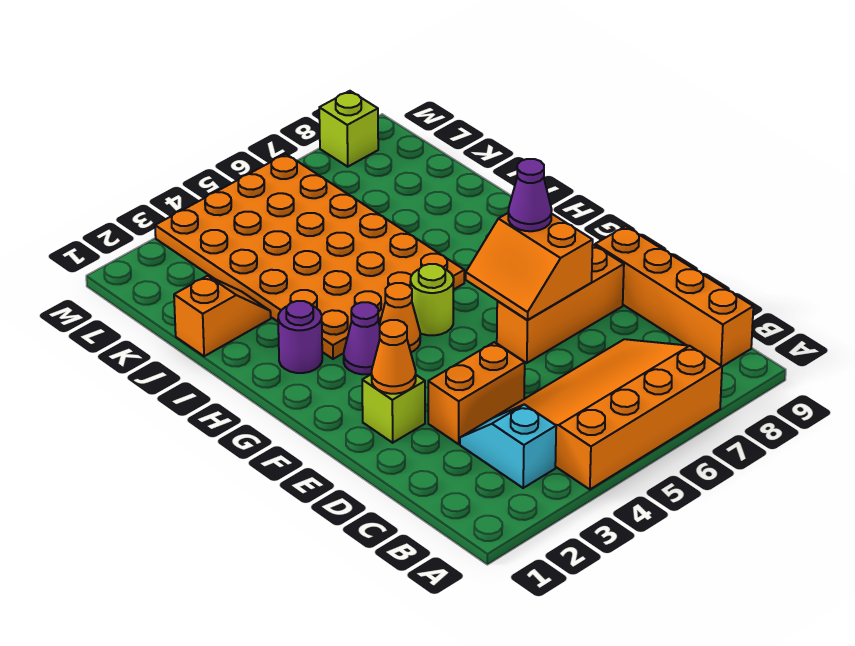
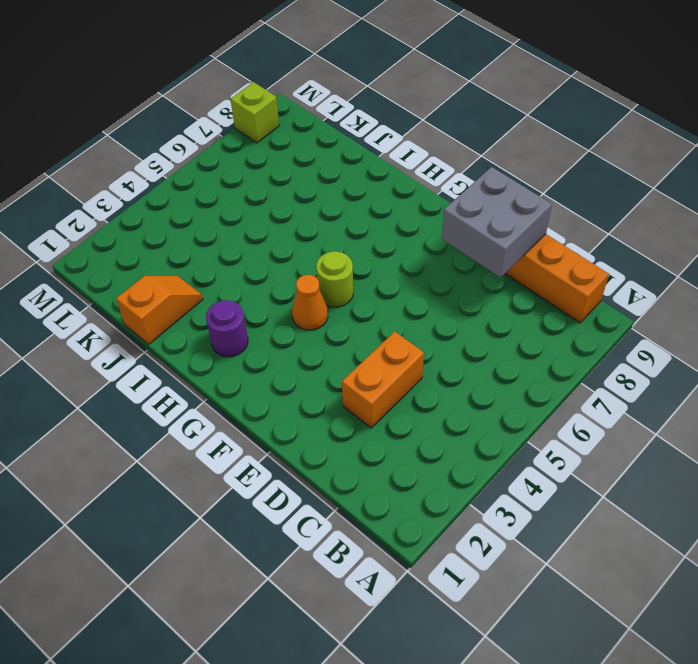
grey 2x2 brick [442,167,552,278] -> none
none -> orange 3x4 slope [495,339,722,489]
none -> cyan 1x2 slope [460,404,556,488]
none -> lime 1x1 brick [362,375,425,443]

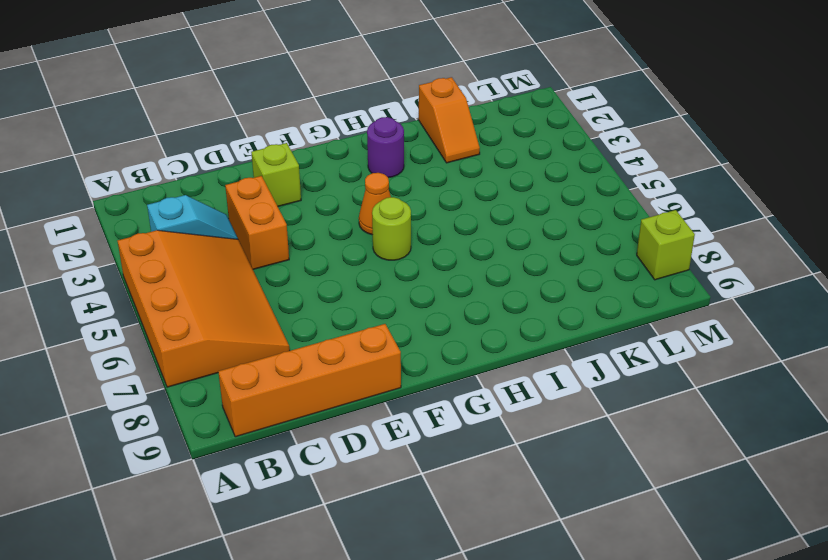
none -> orange 1x3 brick [497,245,624,363]
none -> purple 1x1 cone [344,302,380,374]
none -> orange 4x6 plate [155,154,464,359]

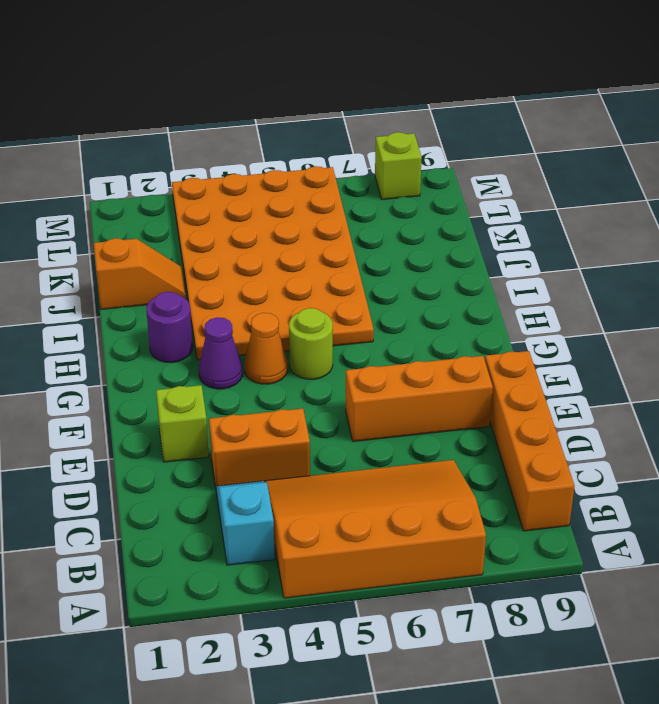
none -> orange 1x1 cone [371,320,416,394]
none -> orange 2x2 slope [466,213,593,320]
none -> purple 1x1 cone [508,159,552,231]

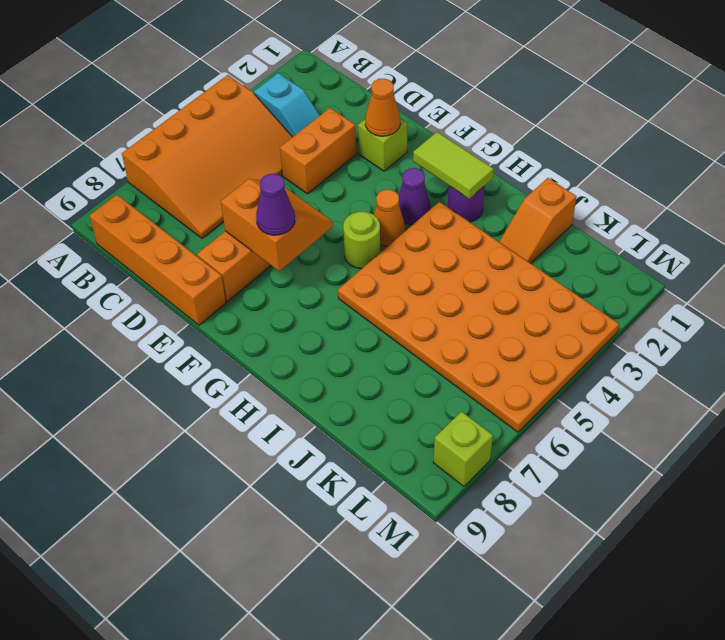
lime 1x2 tile [413,132,494,199] -> none

